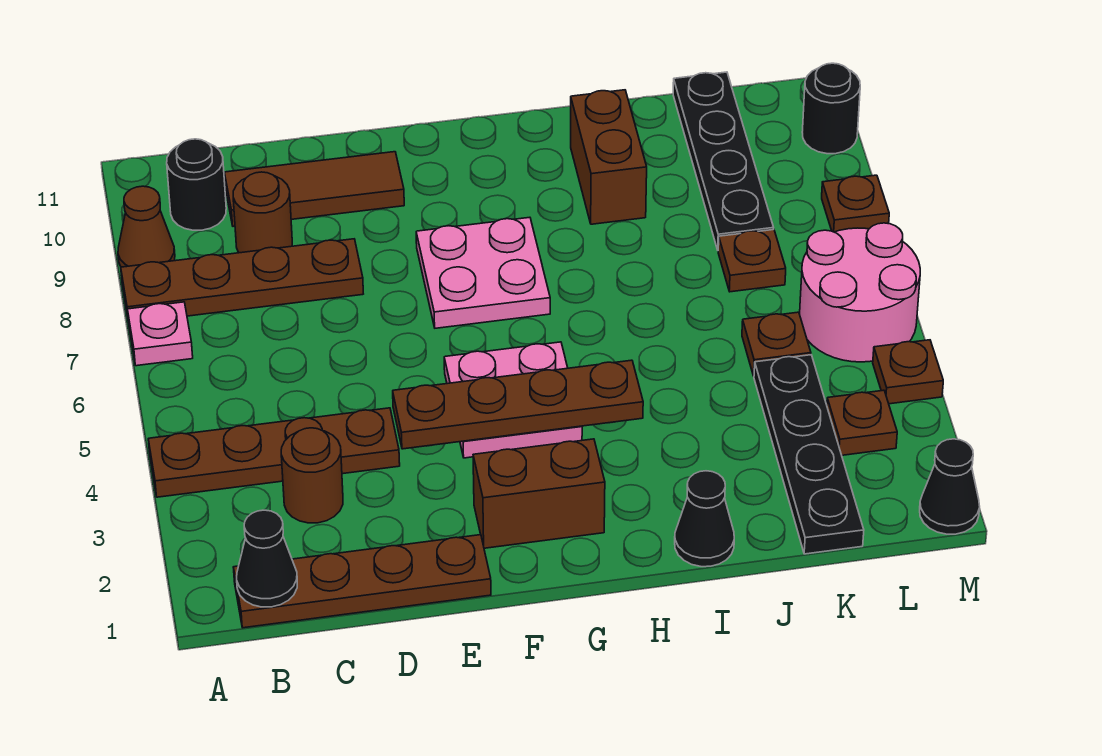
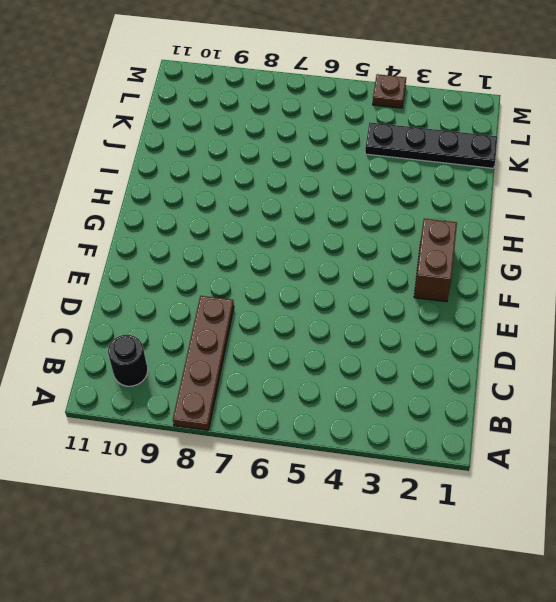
none -> brown 1x4 plate [148,408,400,497]
none -> pink 1x1 plate [127,302,193,366]
none -> brown 1x1 cone [118,186,175,267]

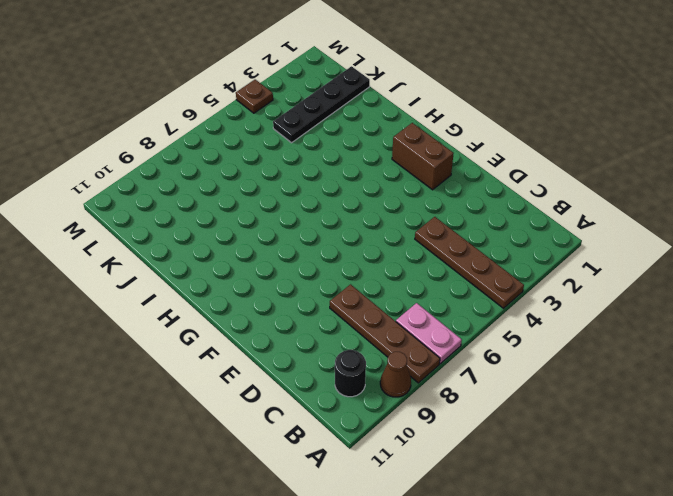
pink 1x2 plate [396,303,462,364] -> pink 1x1 plate [127,302,193,366]
none -> brown 1x4 plate [233,535,491,628]
none -> brown 1x1 round brick [281,428,343,523]
none -> brown 1x1 round brick [233,172,292,253]

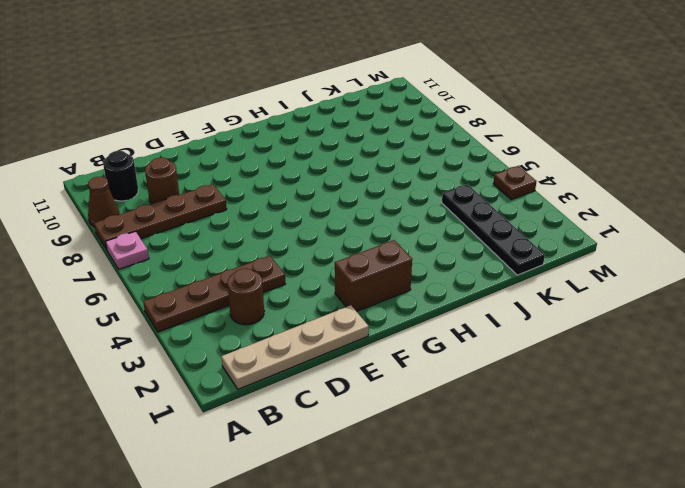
tan 1x4 plate [221,305,369,389] -> brown 1x4 plate [233,535,491,628]
none -> brown 1x3 tile [224,152,404,226]
none -> pink 2x2 plate [444,342,582,458]
none -> pink 2x2 plate [416,217,550,328]

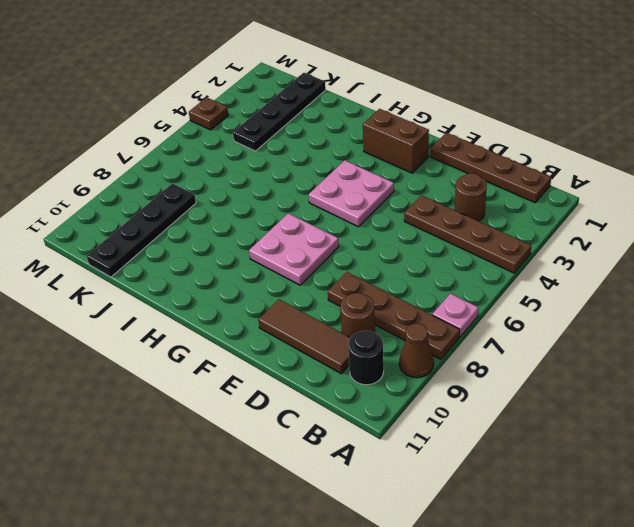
none -> black 1x1 cone [675,471,734,567]
none -> brown 1x2 brick [571,90,647,224]
none -> brown 1x1 plate [742,312,811,376]

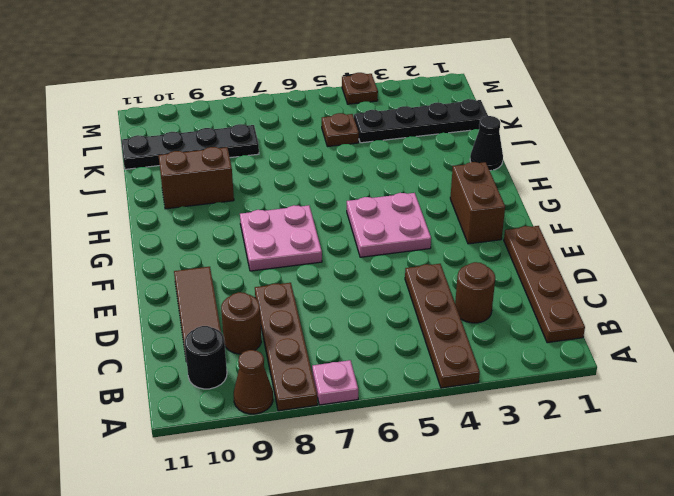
none -> brown 1x1 plate [718,230,786,292]
none -> brown 1x1 plate [827,390,897,455]
none -> pink 2x2 round brick [800,223,920,362]

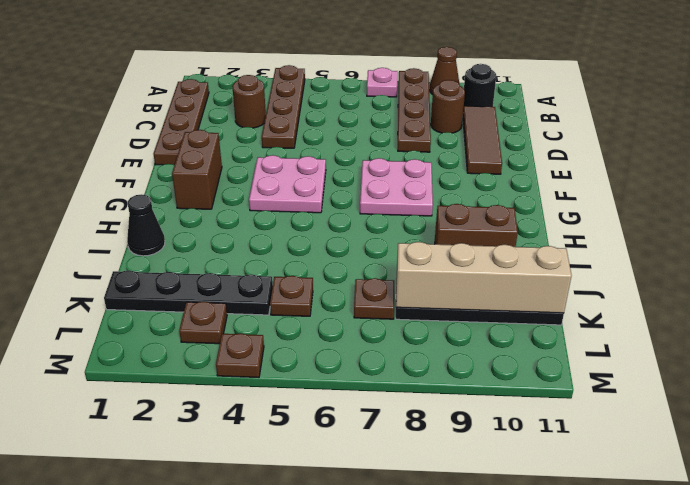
tan 1x4 brick [396,242,572,313] -> none
none -> pink 2x2 round brick [800,223,920,362]
none -> black 1x1 cone [920,439,980,534]
none -> brown 1x1 plate [822,175,889,232]

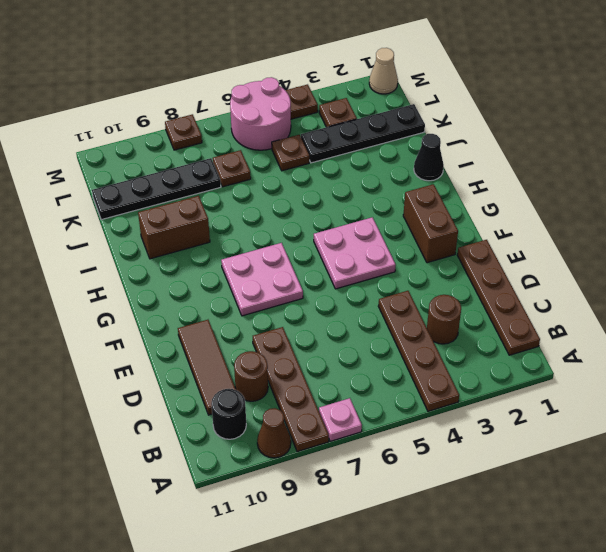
tan 1x1 cone [369,48,398,94] -> black 1x1 cone [920,439,980,534]
none -> black 1x1 round brick [802,63,860,154]
none -> black 1x1 cone [237,510,297,607]
none -> brown 1x4 plate [393,360,643,449]

